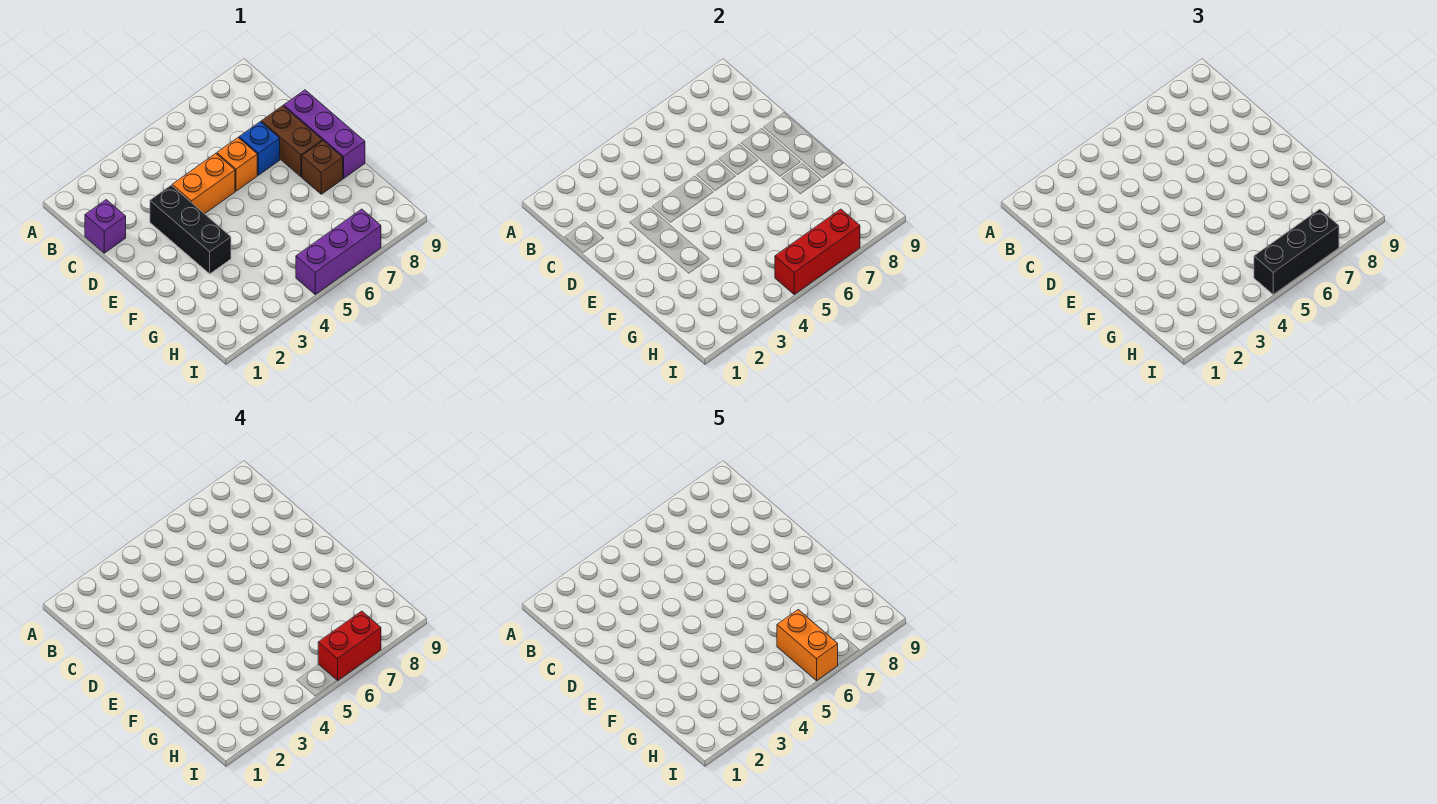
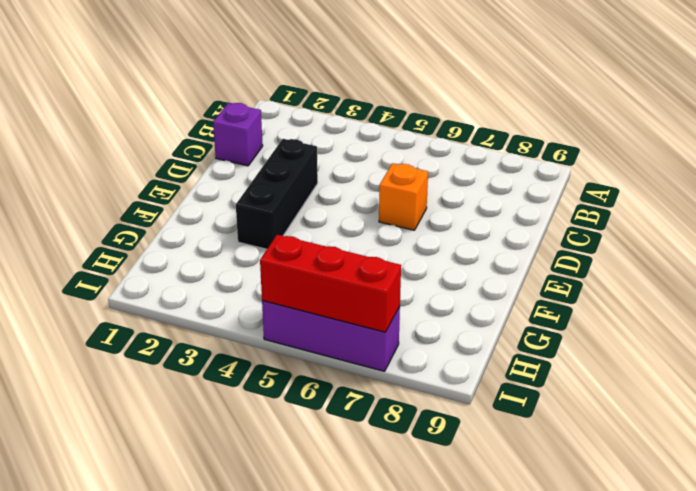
none -> orange 1x2 brick [172,153,235,214]
none -> blue 1x1 brick [239,122,280,175]
none -> brown 1x2 brick [261,106,322,177]

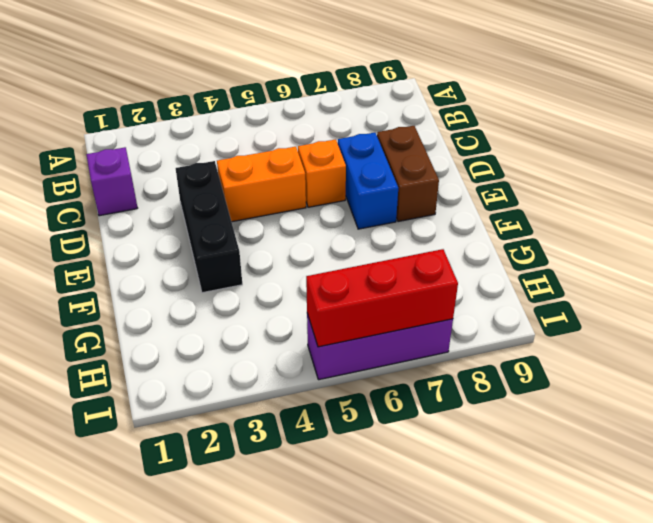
blue 1x2 brick [338,133,398,229] -> blue 1x1 brick [239,122,280,175]
none -> purple 1x3 brick [284,90,365,178]
none -> brown 1x1 brick [302,141,343,194]
none -> black 1x3 brick [1254,209,1339,294]

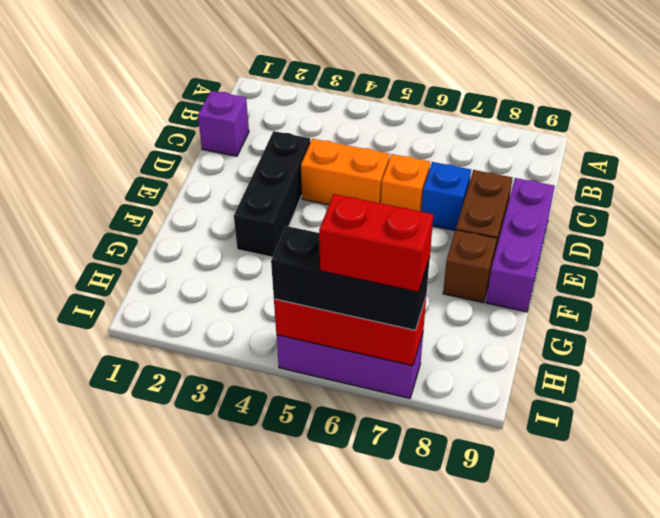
none -> orange 1x2 brick [777,610,838,681]

